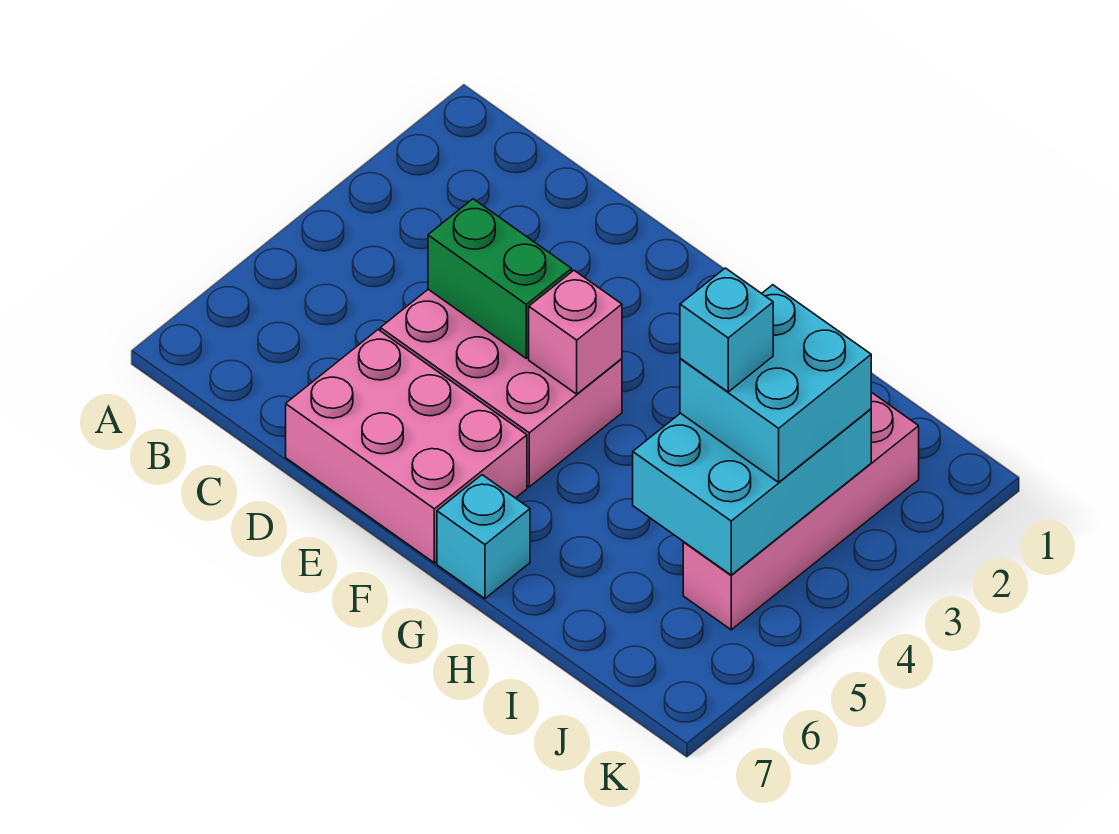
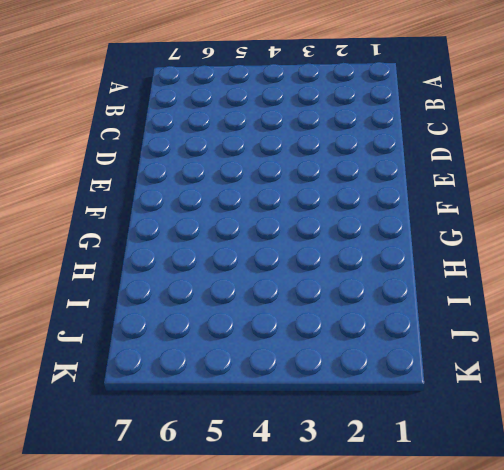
none -> pink 2x3 brick [380,289,622,487]
none -> pink 2x3 brick [286,330,527,563]

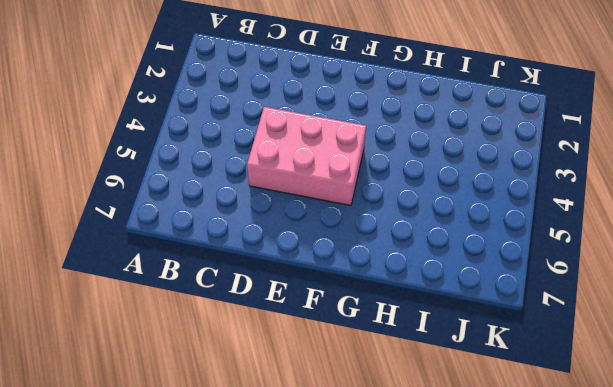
none -> pink 2x3 brick [286,330,527,563]
none -> cyan 1x1 brick [437,475,530,599]

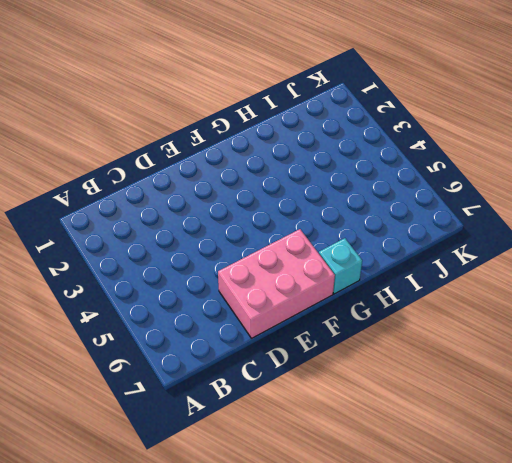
none -> pink 2x3 brick [380,289,622,487]
none -> pink 1x4 brick [683,392,919,630]

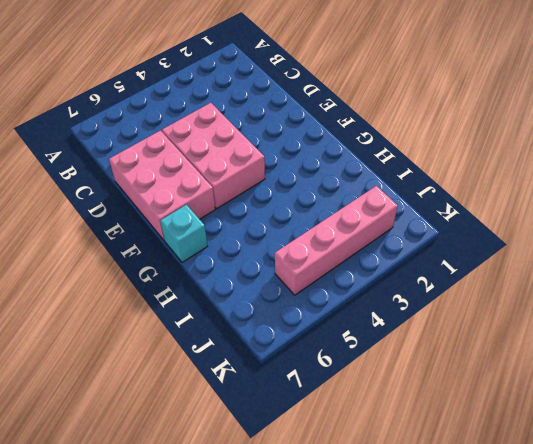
none -> green 1x2 brick [428,199,572,358]
none -> pink 1x1 brick [529,270,622,394]

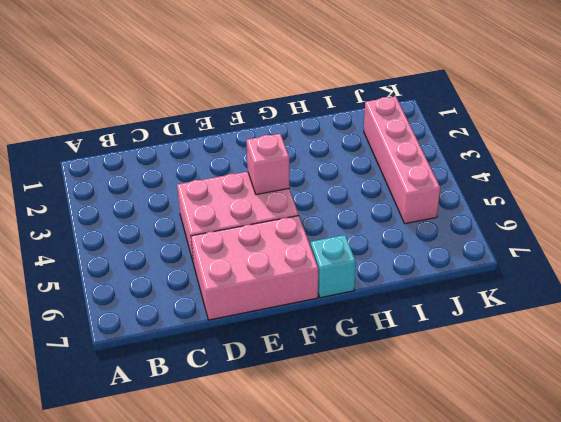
none -> green 1x2 brick [428,199,572,358]
none -> cyan 2x3 brick [633,409,871,575]

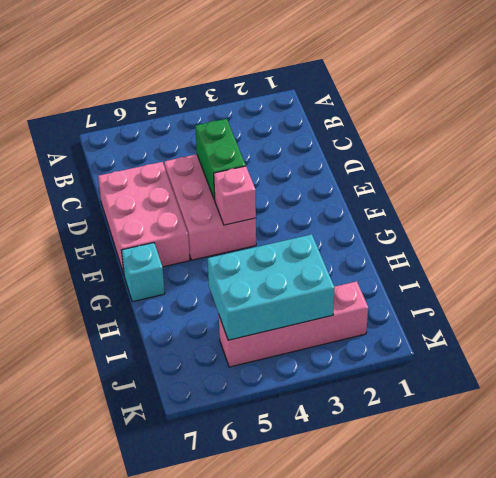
none -> cyan 2x2 brick [680,285,871,482]
none -> cyan 1x1 brick [680,268,773,392]

